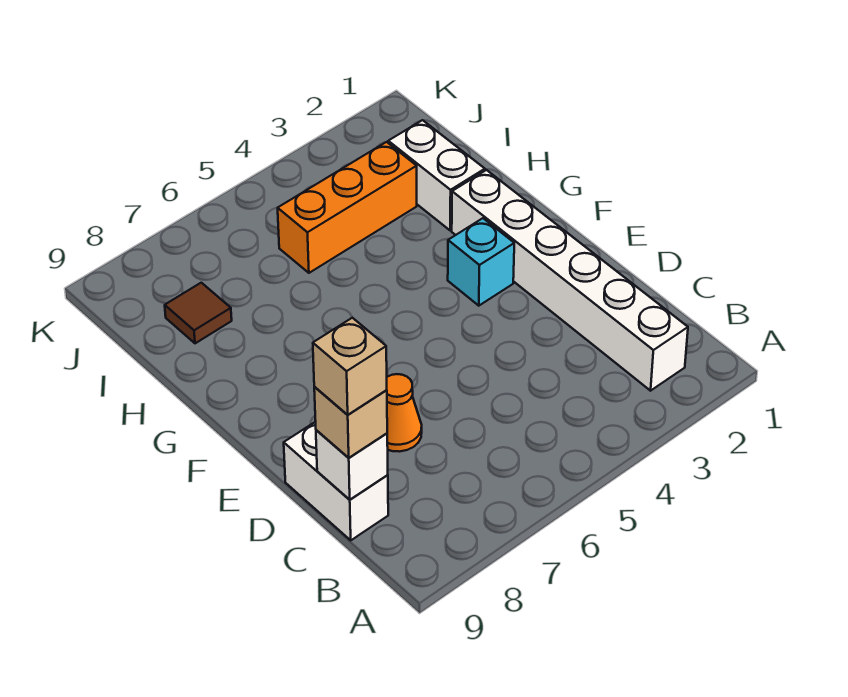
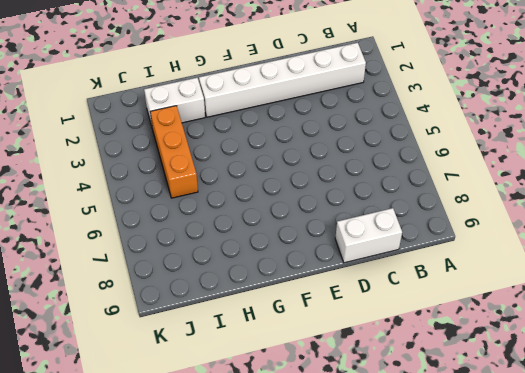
none -> orange 1x1 cone [387,374,422,452]
none -> cyan 1x1 brick [448,218,514,306]

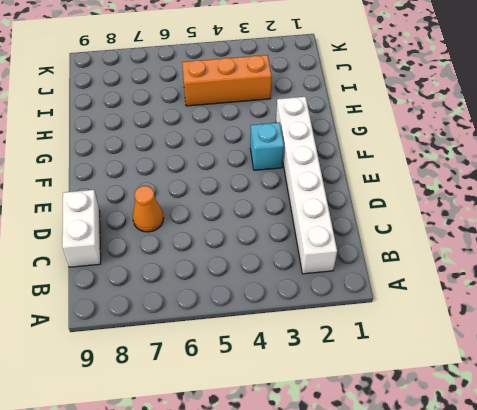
none -> white 1x2 brick [388,120,485,230]
none -> brown 1x1 tile [165,283,232,343]

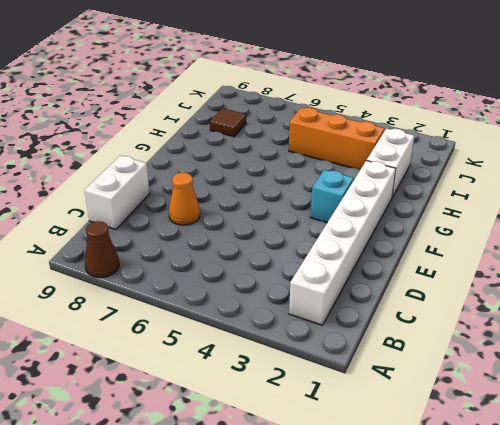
brown 1x1 cone [85,221,119,278] -> none
none -> white 1x1 brick [316,430,388,500]
none -> tan 1x1 brick [314,387,387,458]

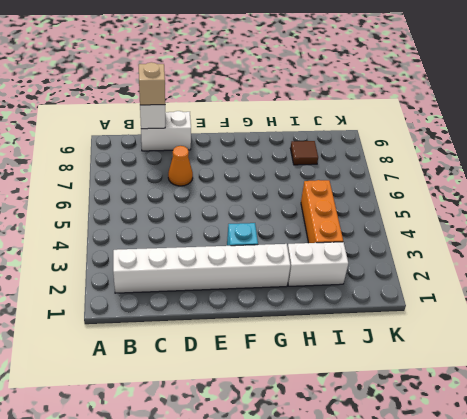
none -> tan 1x1 brick [313,318,387,415]

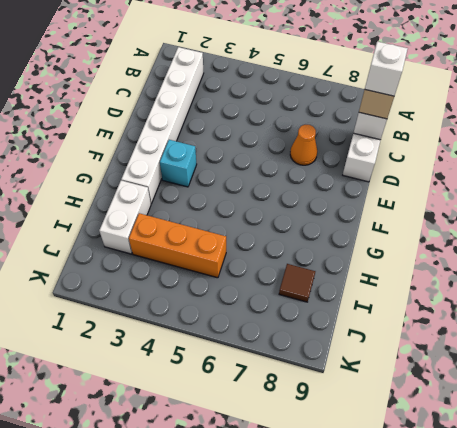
white 1x1 brick [365,42,408,96] -> tan 1x1 brick [313,318,387,415]

